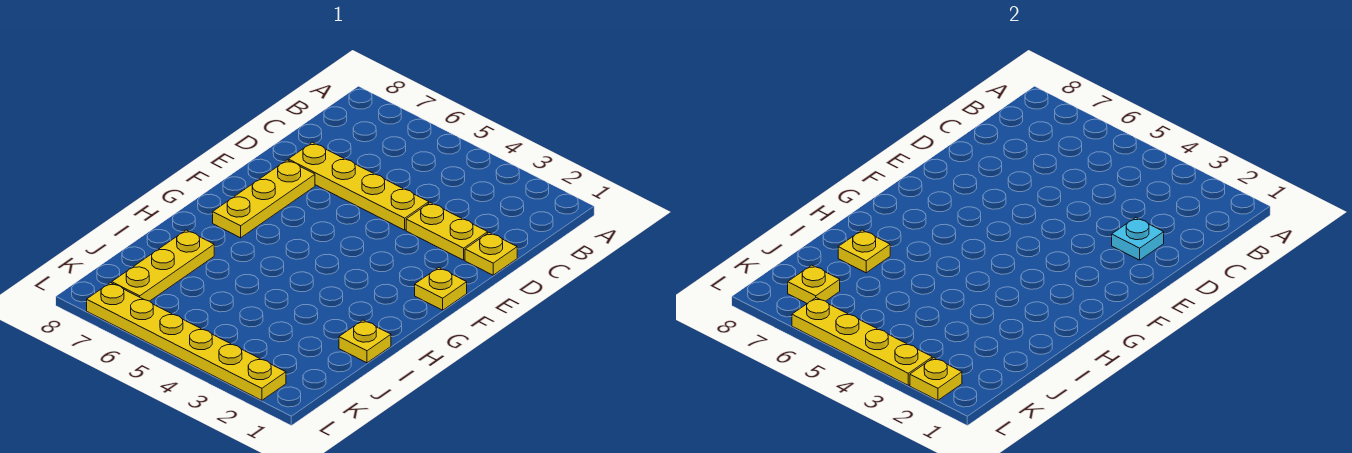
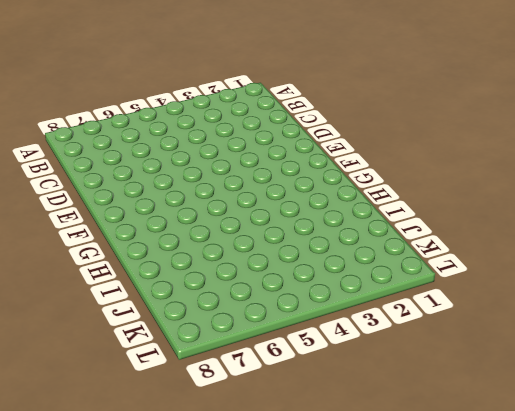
none -> yellow 1x1 plate [465,233,517,275]
none -> yellow 1x2 plate [406,202,488,260]
none -> yellow 1x4 plate [288,142,429,230]

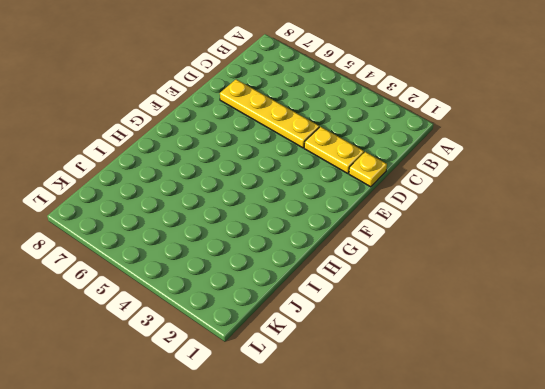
none -> yellow 1x3 plate [213,160,315,238]
none -> yellow 1x1 plate [415,268,467,310]
none -> yellow 1x1 plate [339,320,391,363]

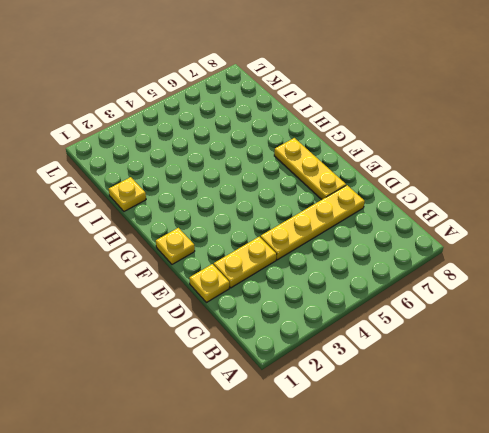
none -> yellow 1x3 plate [112,230,214,301]
none -> yellow 1x6 plate [87,283,286,400]
none -> cyan 1x1 plate [1112,217,1164,260]

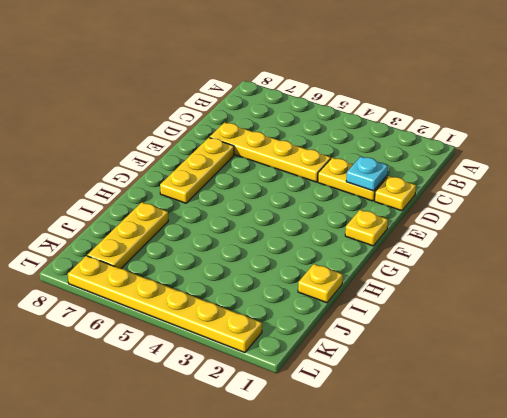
none -> yellow 1x1 plate [838,230,890,273]
none -> yellow 1x1 plate [788,265,840,303]
none -> yellow 1x1 plate [910,358,962,400]

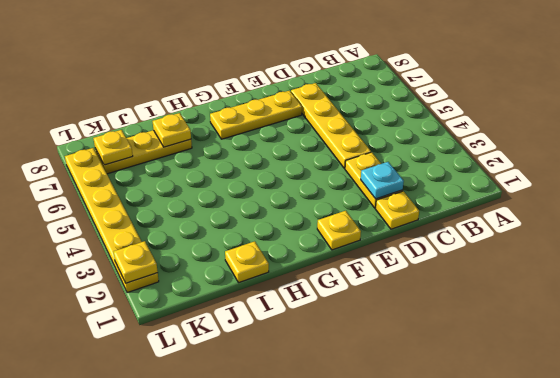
none -> yellow 1x4 plate [792,298,932,385]

